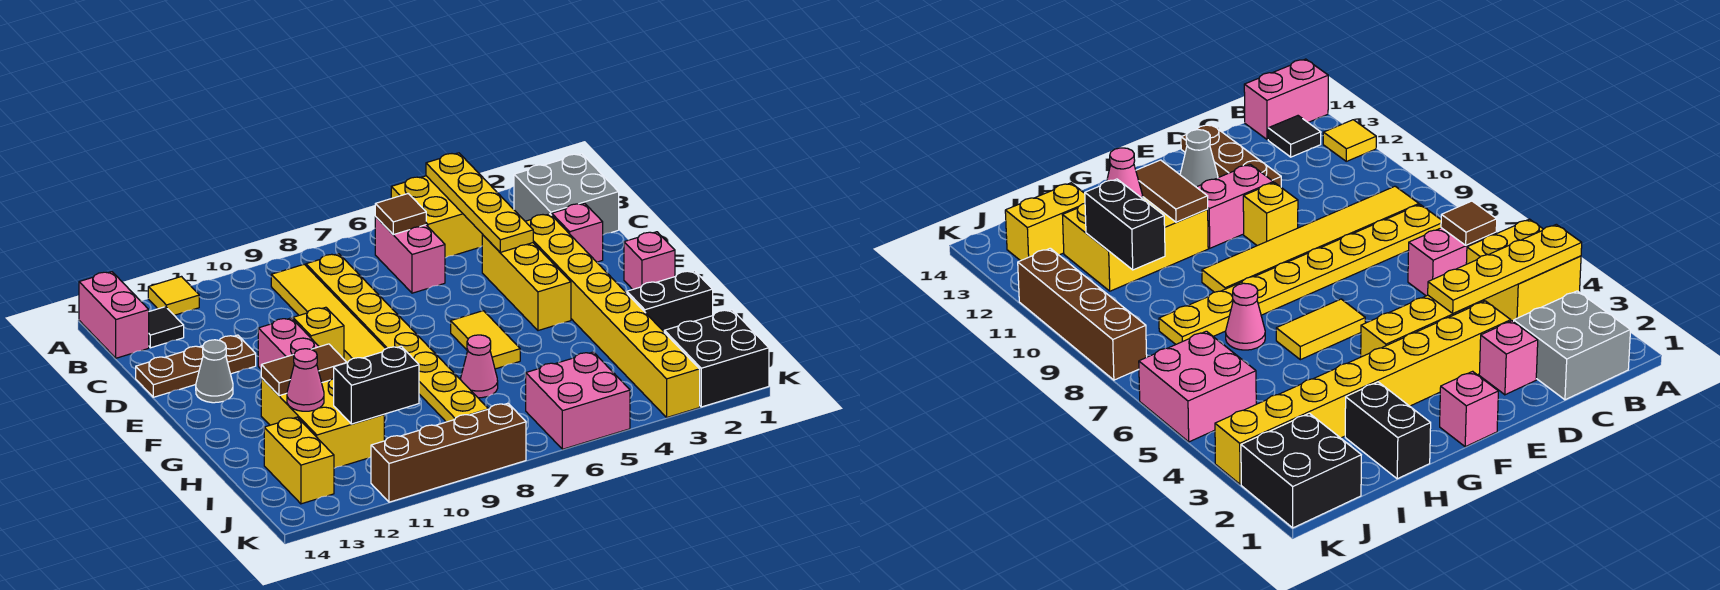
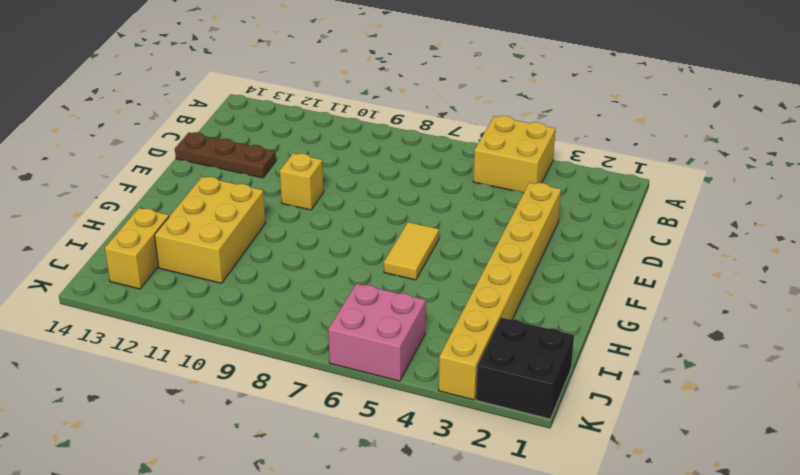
none -> yellow 1x1 tile [148,277,199,315]
none -> pink 1x2 brick [79,272,149,358]
none -> grey 2x2 brick [514,154,619,235]

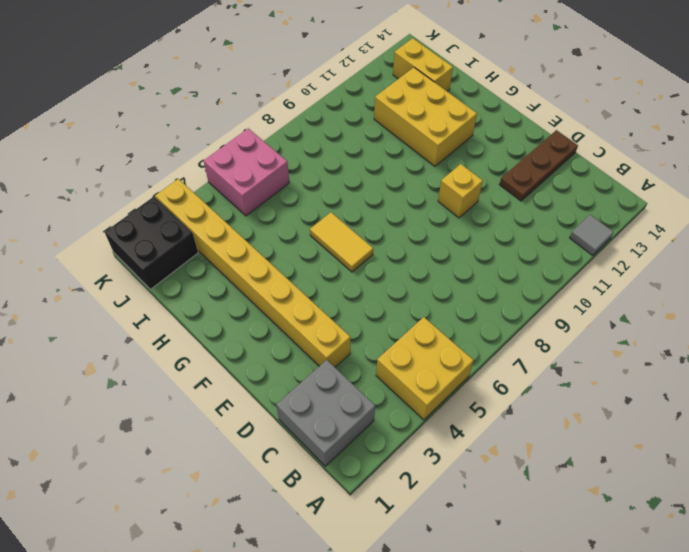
grey 1x1 tile [570,215,613,256] -> yellow 1x1 tile [148,277,199,315]
none -> pink 1x2 brick [79,272,149,358]
none -> pink 1x2 brick [375,217,445,293]
none -> yellow 1x8 plate [306,254,488,422]

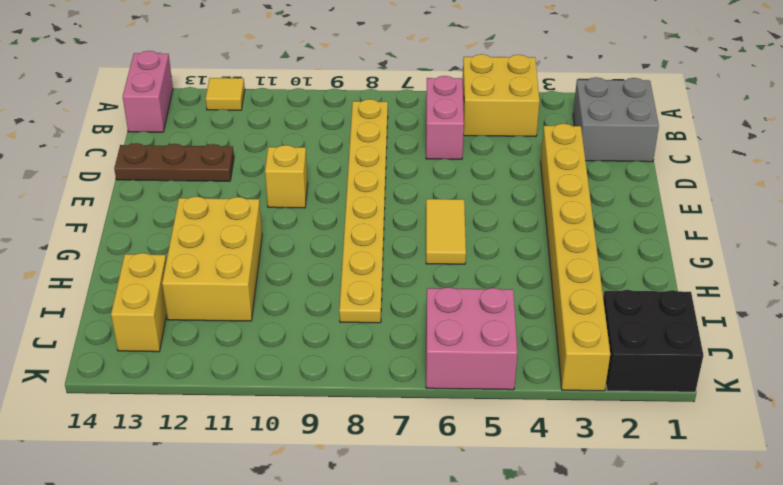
none -> yellow 1x6 tile [271,264,386,363]
none -> black 1x1 tile [149,307,184,348]
none -> pink 1x1 brick [552,203,603,262]

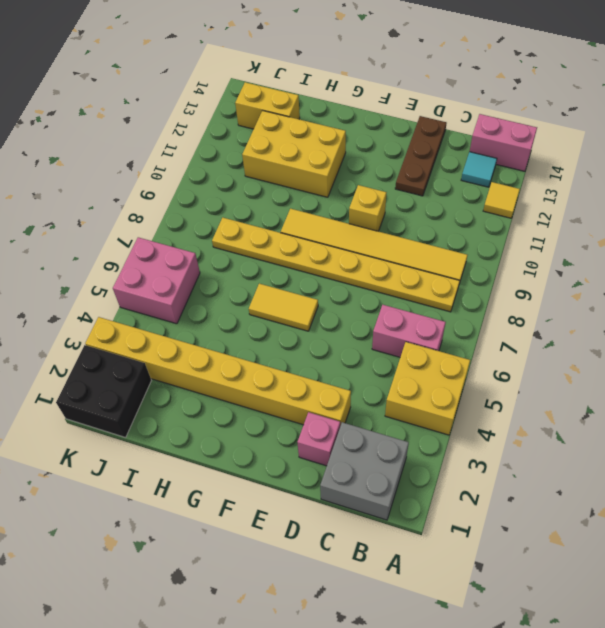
cyan 1x1 tile [461,152,497,187] -> black 1x1 tile [149,307,184,348]
none -> yellow 1x3 brick [482,235,571,331]
none -> pink 1x2 brick [258,318,319,369]
none -> grey 1x1 cone [196,340,233,403]

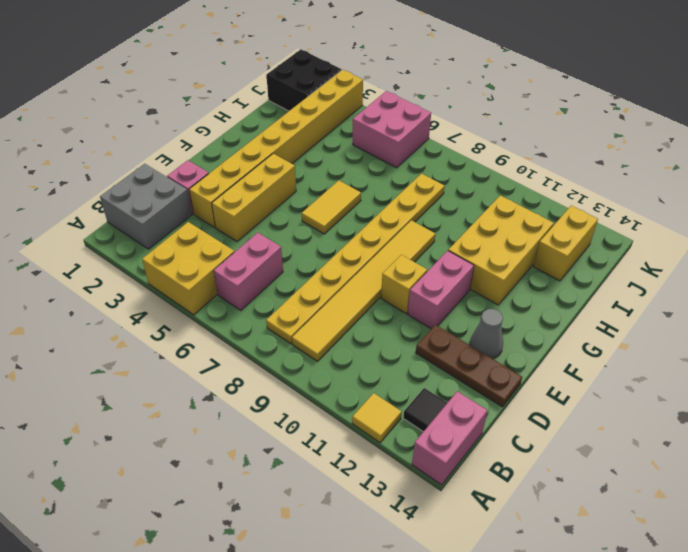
none -> pink 1x1 brick [624,232,675,289]
none -> black 1x2 brick [627,271,713,332]
none -> pink 1x1 cone [460,335,498,398]

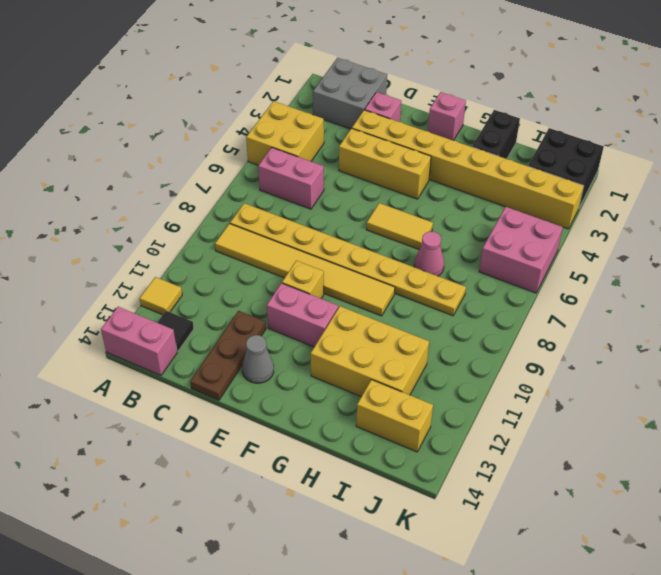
none -> brown 1x4 brick [371,403,526,502]
none -> yellow 1x4 plate [426,153,533,252]
none -> brown 1x1 tile [375,194,426,235]

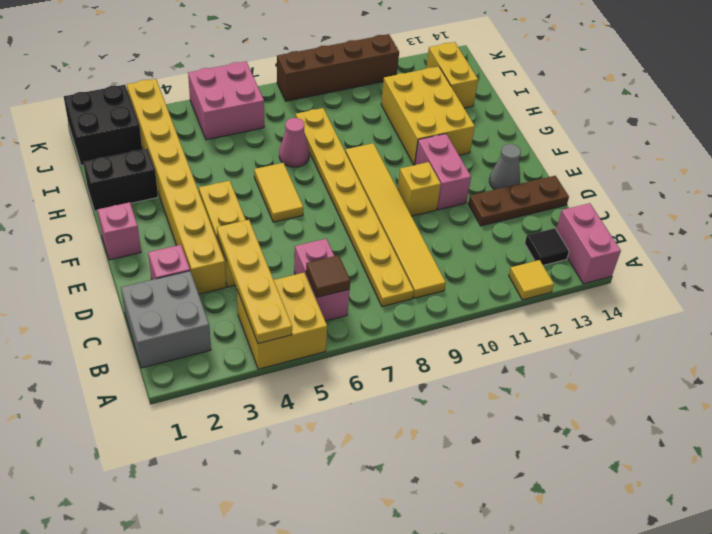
none -> brown 1x2 tile [261,344,347,396]
none -> pink 1x1 cone [287,349,324,411]
none -> black 1x2 brick [334,346,419,424]

